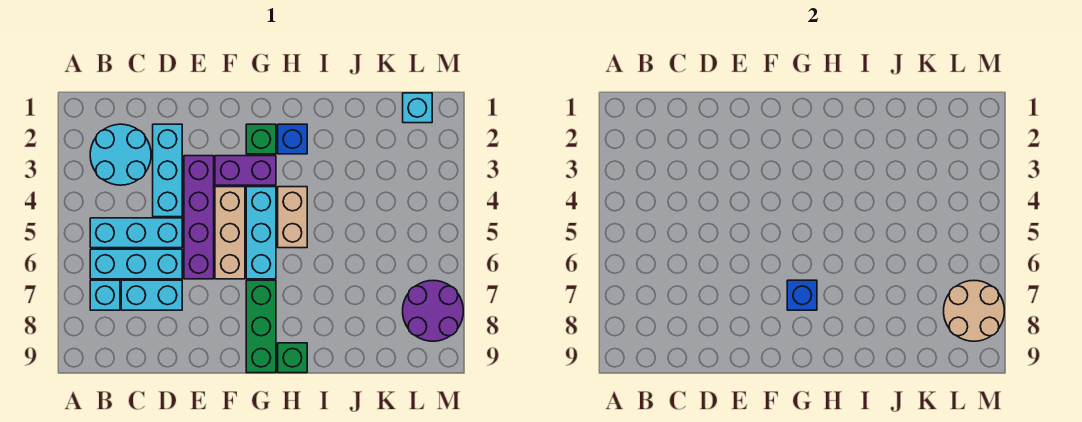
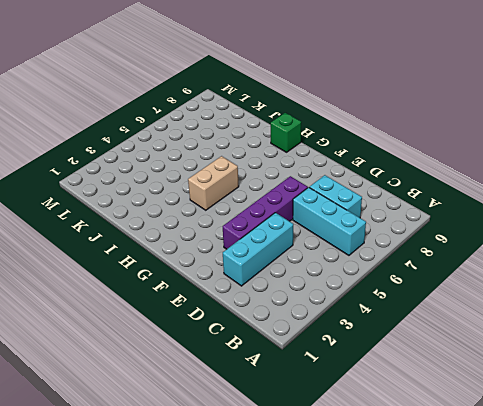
none -> cyan 2x2 round brick [90,124,151,185]
none -> cyan 1x3 brick [90,218,182,248]
none -> cyan 1x1 brick [90,280,120,310]

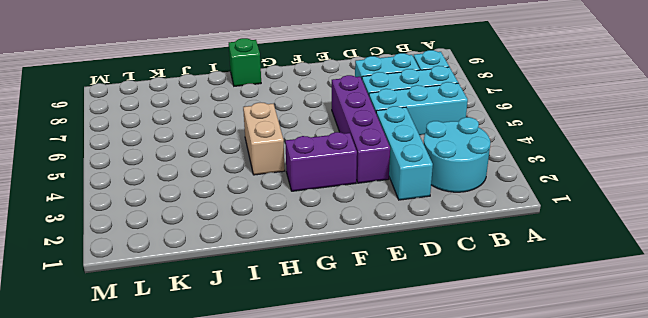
none -> tan 1x3 brick [215,187,245,279]
none -> green 1x1 brick [246,124,276,154]
none -> cyan 1x3 brick [246,187,276,279]

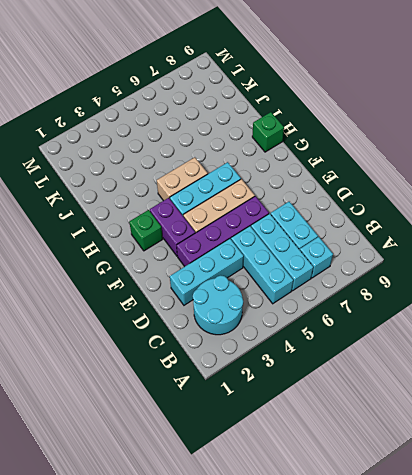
none -> green 1x3 brick [246,280,276,373]
none -> blue 1x1 brick [278,124,307,154]
none -> cyan 1x1 brick [403,93,432,123]

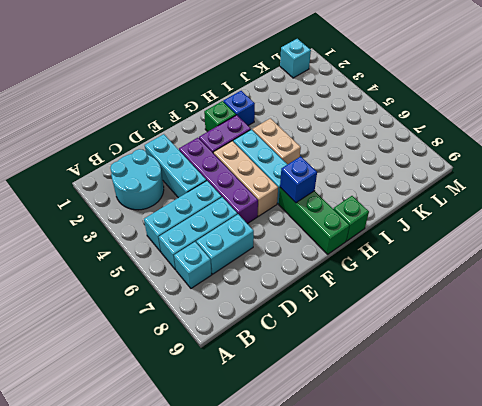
none -> purple 2x2 round brick [403,281,463,341]
none -> tan 2x2 round brick [944,281,1004,341]

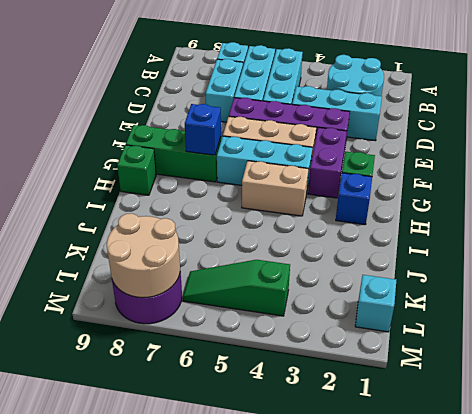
green 1x3 slope [183,260,290,316] -> none

